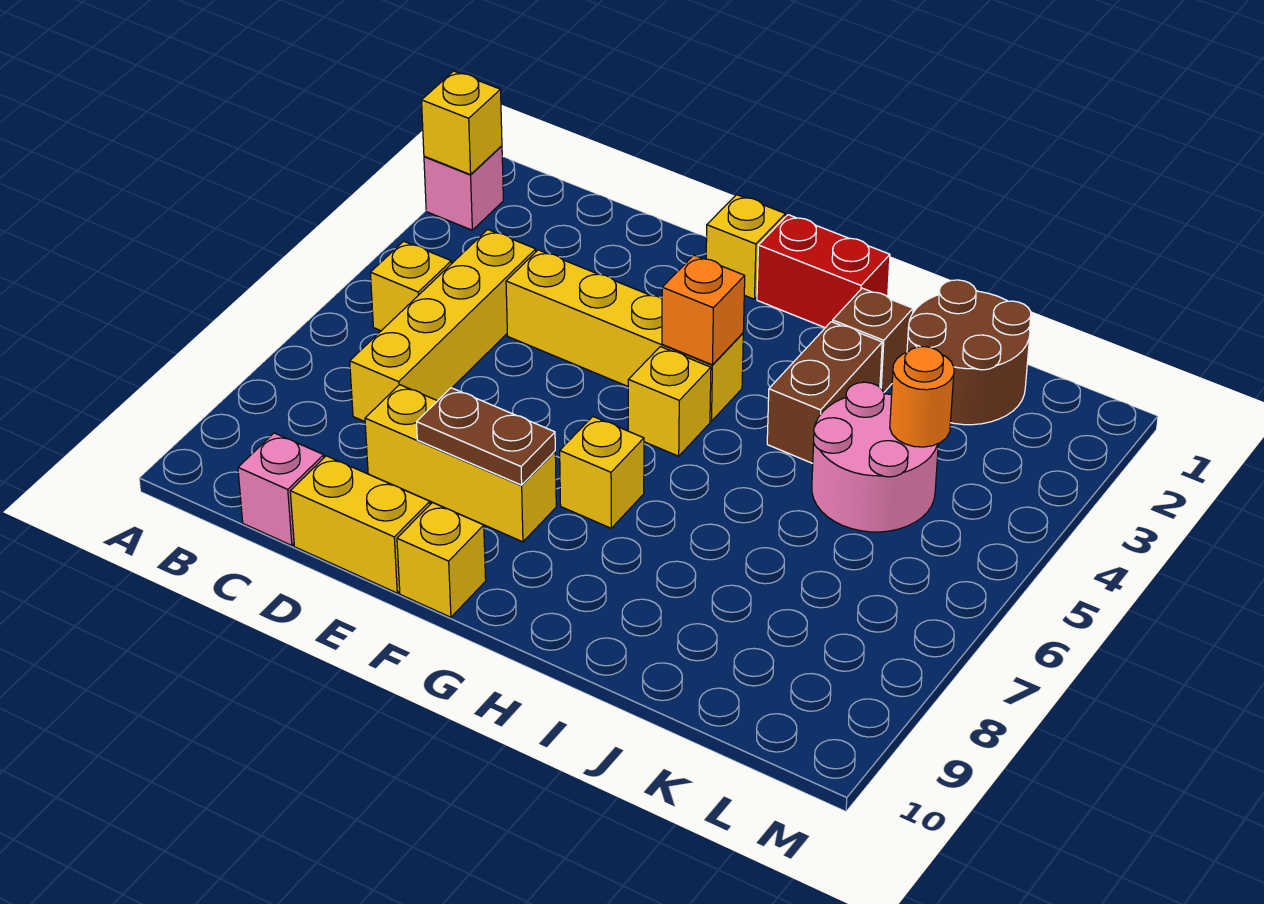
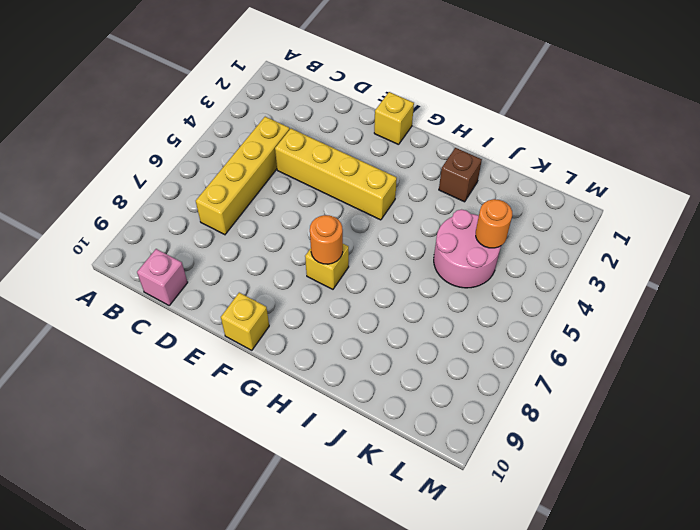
orange 1x1 round brick [310,215,343,264] -> none
none -> pink 1x1 brick [424,146,503,230]
none -> yellow 1x1 brick [370,241,451,331]
none -> yellow 1x3 brick [365,385,556,542]

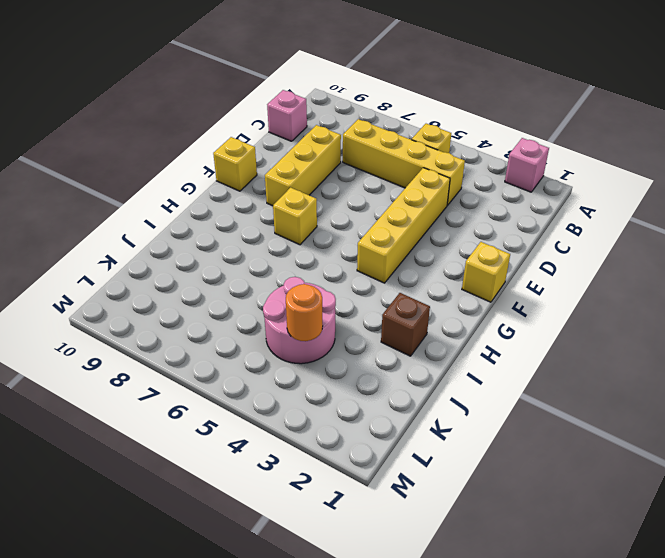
none -> yellow 1x2 brick [290,456,430,593]
none -> red 1x2 brick [757,215,890,328]
none -> yellow 1x1 brick [628,347,711,456]

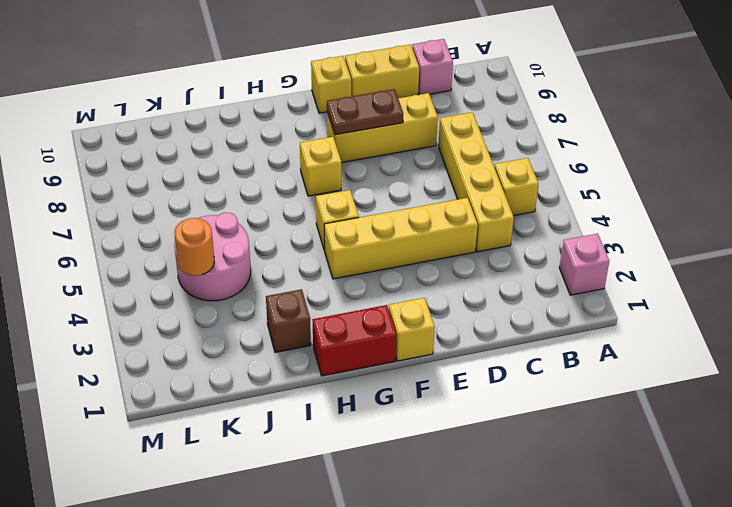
none -> brown 1x2 brick [767,322,882,463]
none -> brown 2x2 round brick [907,280,1031,425]
none -> yellow 1x1 brick [422,71,502,175]

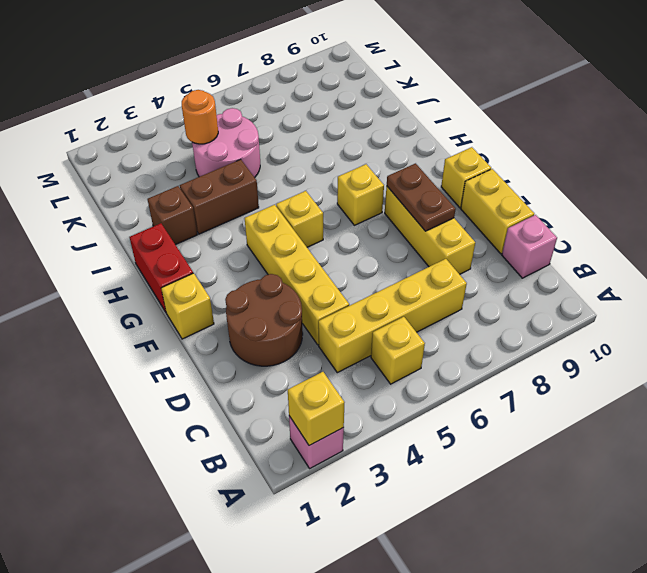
brown 2x2 round brick [225,274,303,366] -> brown 2x2 round brick moved to [907,280,1031,425]
none -> orange 1x1 brick [662,255,745,365]

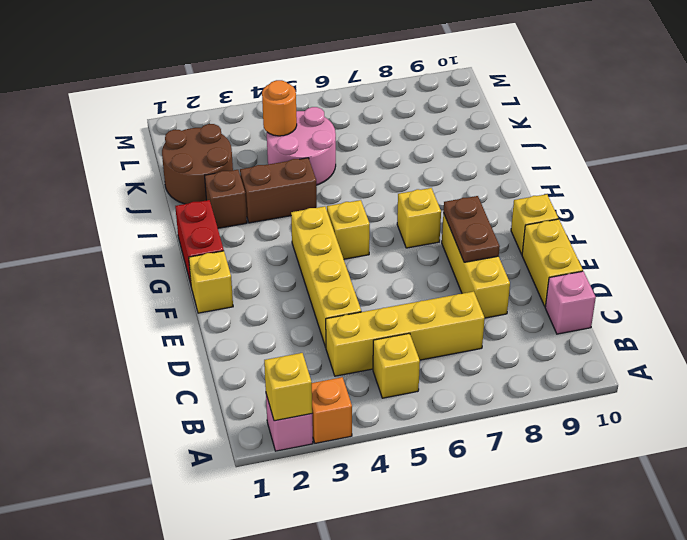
orange 1x1 brick [312,377,352,443] -> orange 1x1 brick moved to [662,255,745,365]

